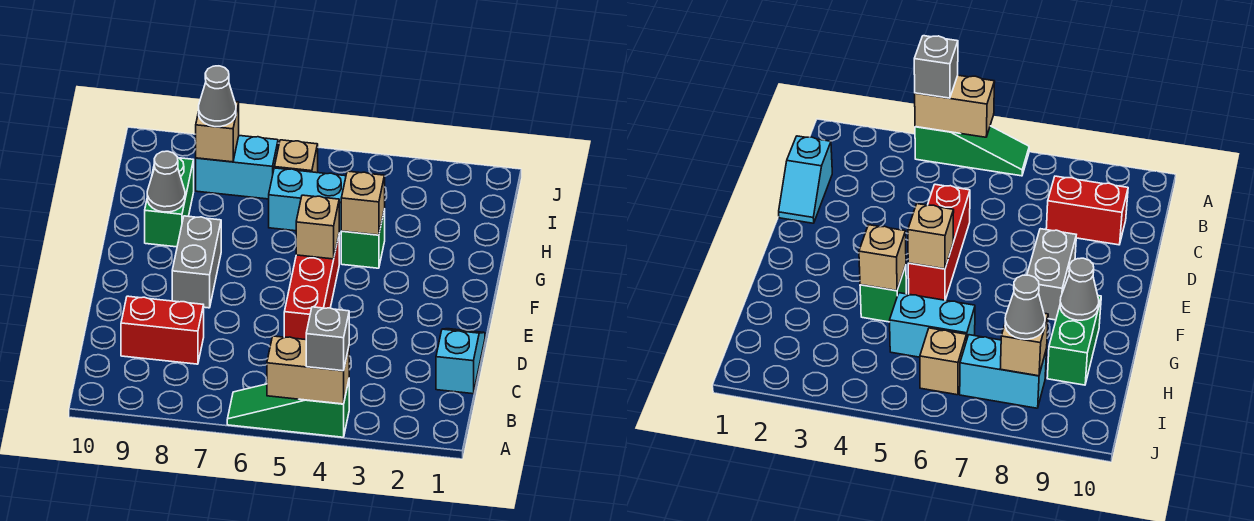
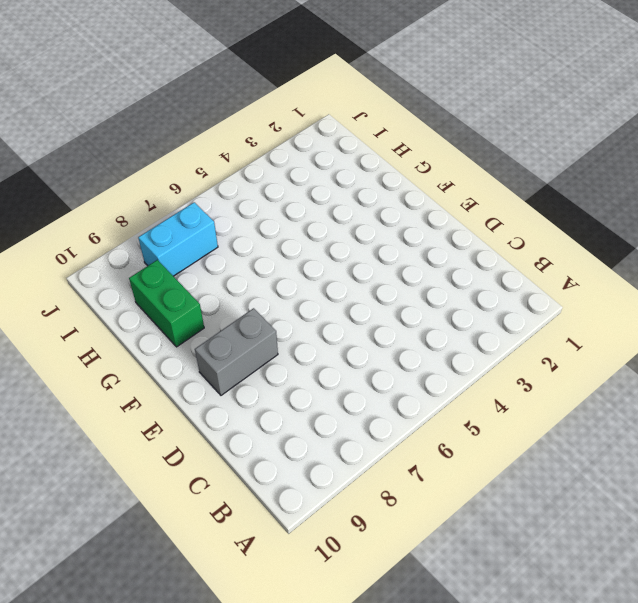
grey 1x2 brick [195,308,278,395] -> grey 1x2 brick turned to [172,216,221,308]
none -> green 1x3 slope [227,381,349,437]
none -> cyan 1x2 slope [436,329,485,394]
none -> red 1x2 brick [121,296,204,364]

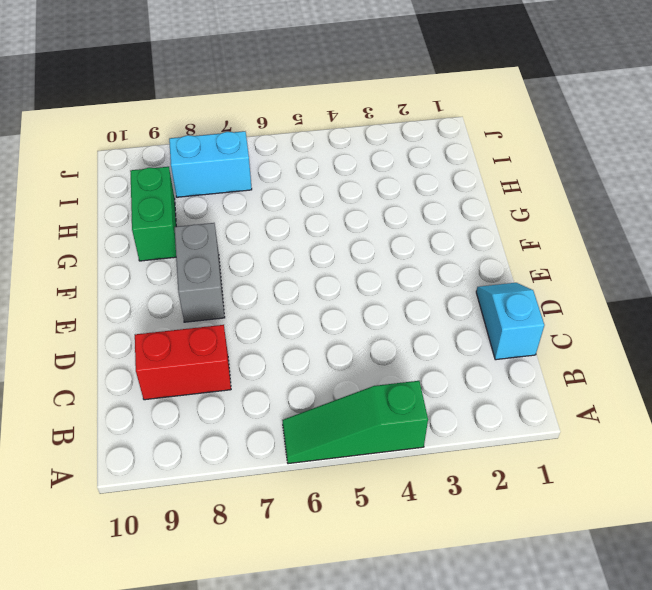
none -> red 1x3 brick [284,236,339,340]
none -> green 1x1 brick [341,209,385,268]
none -> cyan 1x2 brick [269,168,346,236]

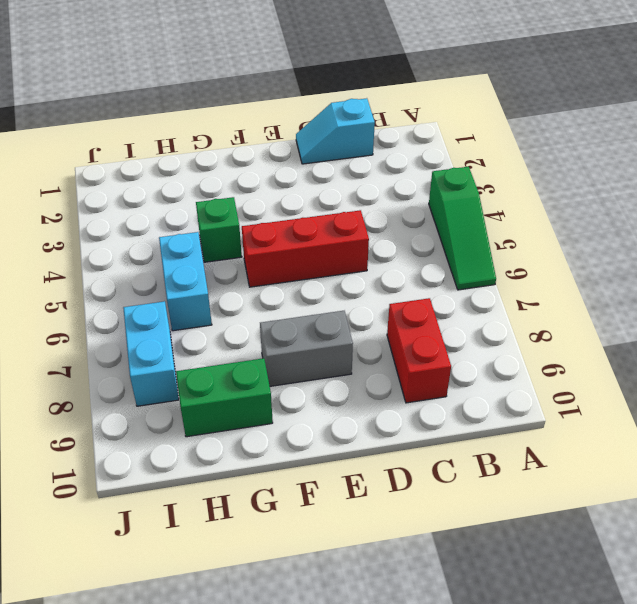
none -> tan 1x1 brick [274,140,318,173]
none -> tan 1x2 brick [267,336,349,404]
none -> tan 1x1 brick [296,195,339,259]

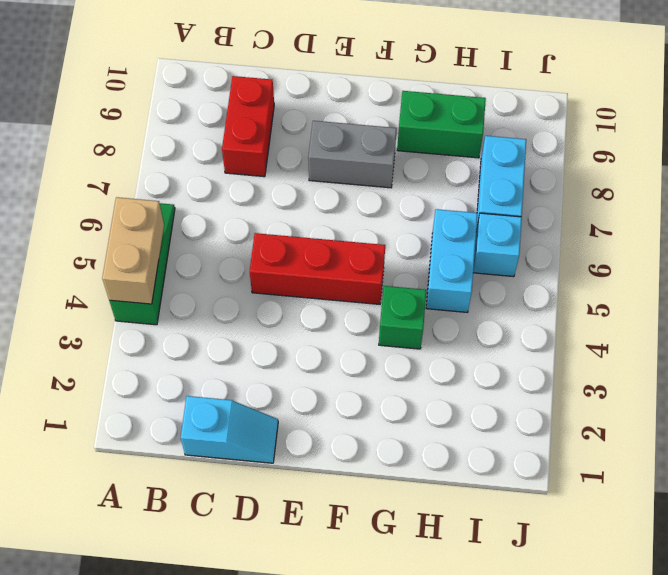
cyan 1x1 brick [473,213,522,277] -> tan 1x1 brick [274,140,318,173]
none -> tan 1x1 brick [296,195,339,259]
none -> tan 1x1 brick [341,171,385,235]
none -> grey 1x1 cone [147,151,185,212]

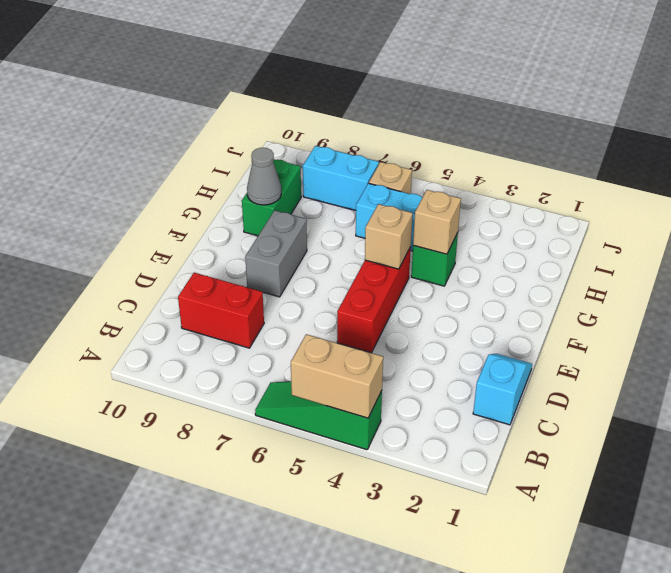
none -> tan 1x1 brick [196,102,239,162]
none -> grey 1x1 brick [306,307,349,371]
none -> grey 1x1 cone [199,66,236,127]

